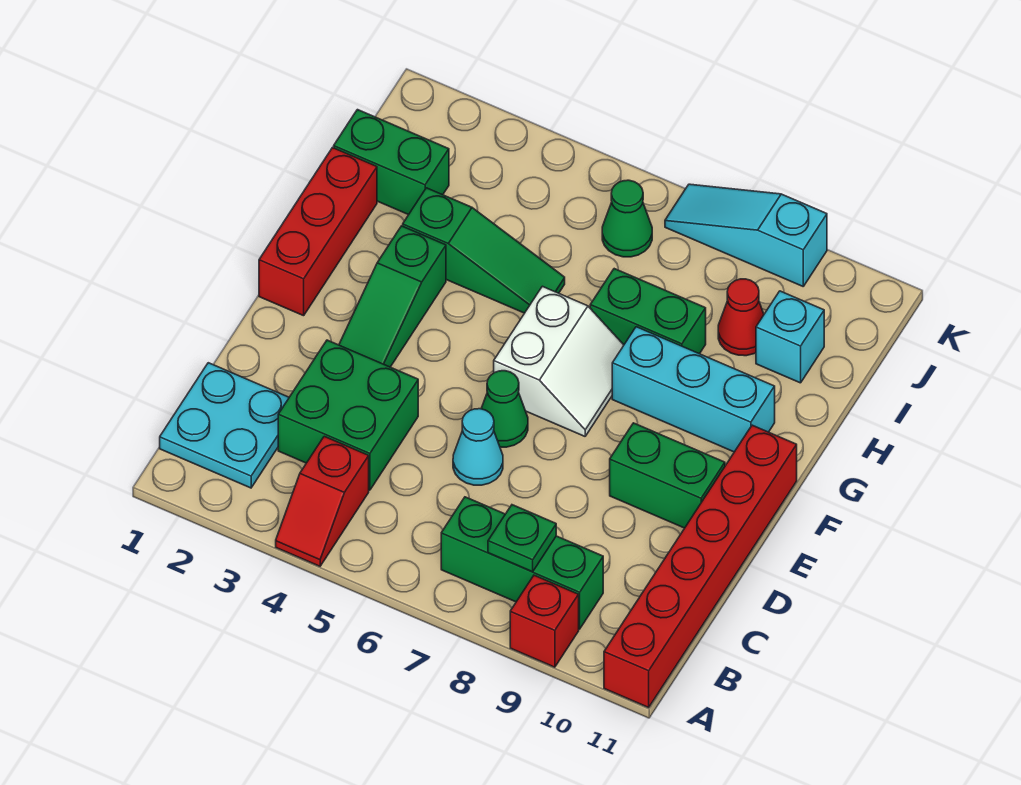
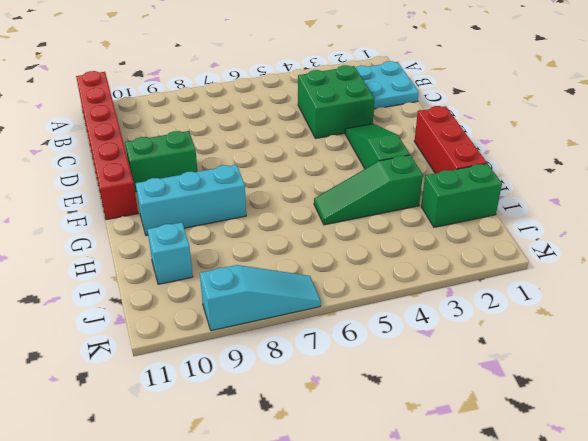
none -> red 1x2 slope [276,436,369,566]
none -> red 1x1 brick [510,575,579,667]
none -> green 1x3 brick [441,497,603,629]

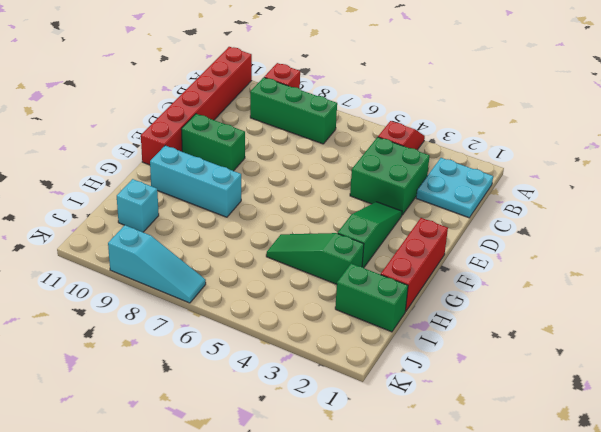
none -> cyan 1x1 cone [453,409,503,485]
none -> green 1x1 cone [481,371,528,447]
none -> white 2x2 slope [494,286,624,436]

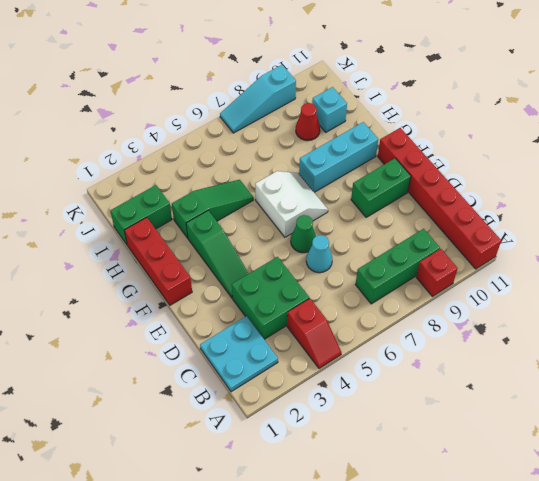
none -> green 1x2 brick [590,269,706,354]
none -> green 1x1 cone [602,180,652,257]
none -> green 1x1 plate [488,505,556,572]

